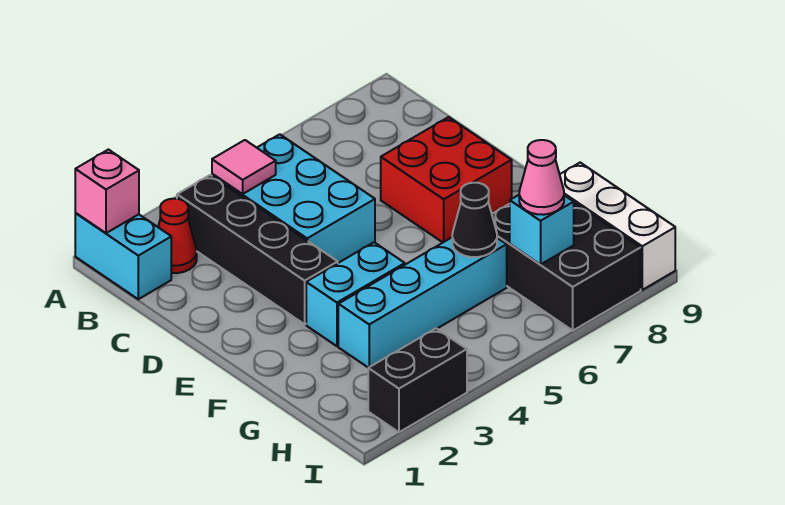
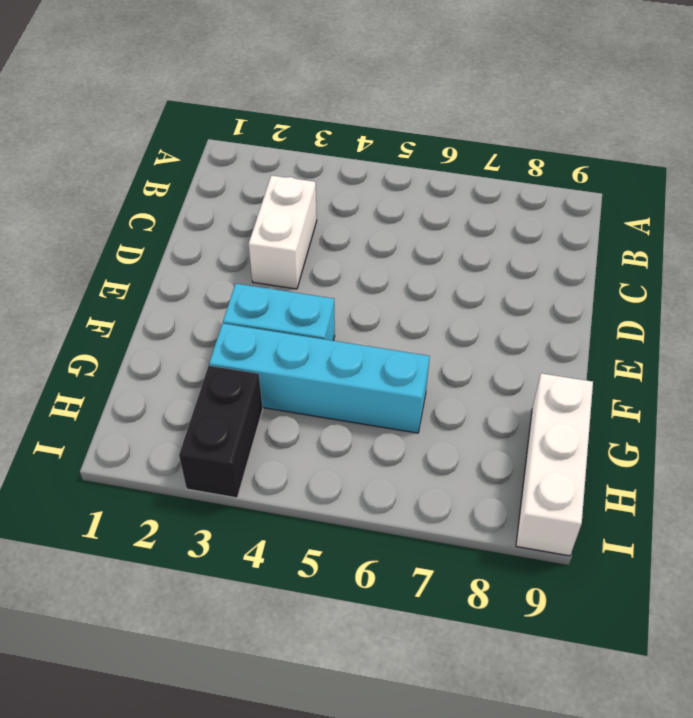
white 1x2 brick [249,175,317,289] -> black 1x4 brick [177,175,338,324]
black 1x2 brick [179,366,263,498] -> black 1x2 brick turned to [368,328,467,432]
none -> cyan 1x2 brick [75,213,171,299]
none -> red 1x1 cone [158,199,197,273]
none -> cyan 2x3 brick [212,134,375,263]

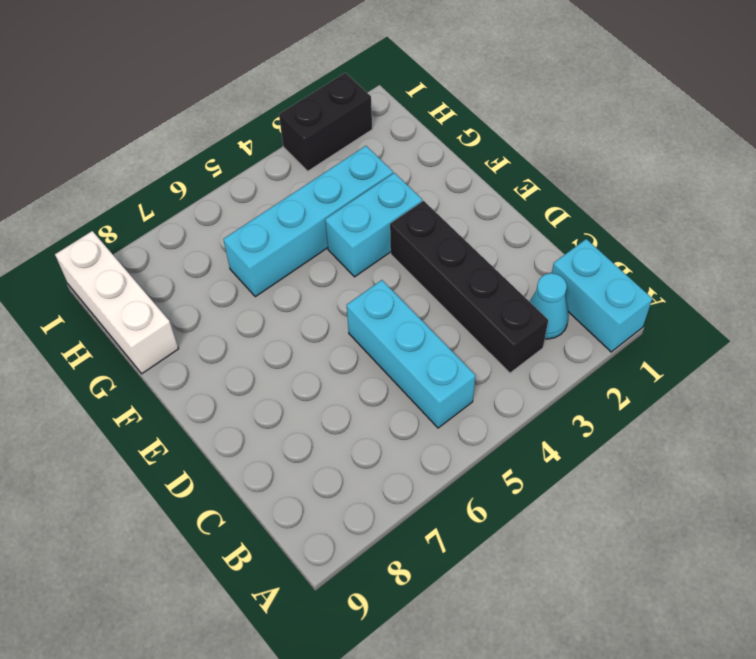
cyan 1x1 cone [529,273,568,339] -> red 1x1 cone [158,199,197,273]
cyan 1x3 brick [347,280,475,428] -> cyan 2x3 brick [212,134,375,263]
none -> red 2x2 brick [381,117,512,242]
none -> black 2x3 brick [492,202,641,330]
none -> pink 1x1 brick [75,150,139,233]

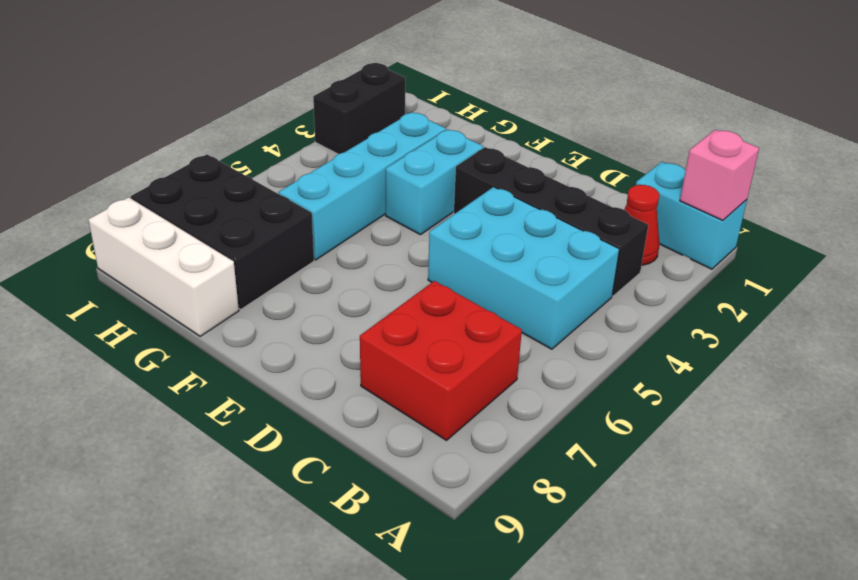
red 2x2 brick [360,281,522,440] -> red 2x2 brick moved to [381,117,512,242]
none -> pink 1x1 tile [212,140,276,194]
none -> black 1x1 cone [452,183,497,257]
none -> cyan 1x1 brick [510,195,574,264]

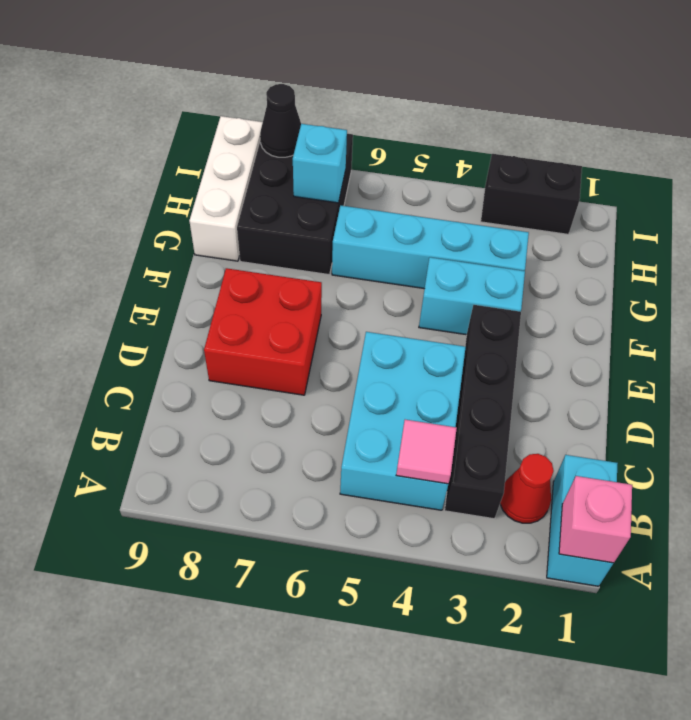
black 1x1 cone [260,84,301,157] -> black 1x1 cone moved to [452,183,497,257]
none -> pink 1x1 cone [519,140,564,215]

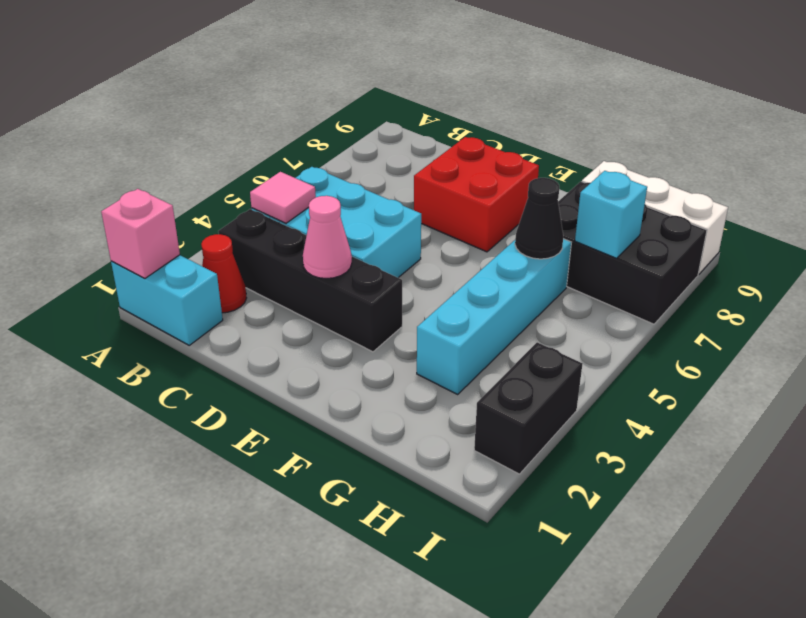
pink 1x1 cone [303,196,352,279] -> pink 1x1 cone moved to [519,140,564,215]
none -> cyan 1x2 brick [306,242,405,346]

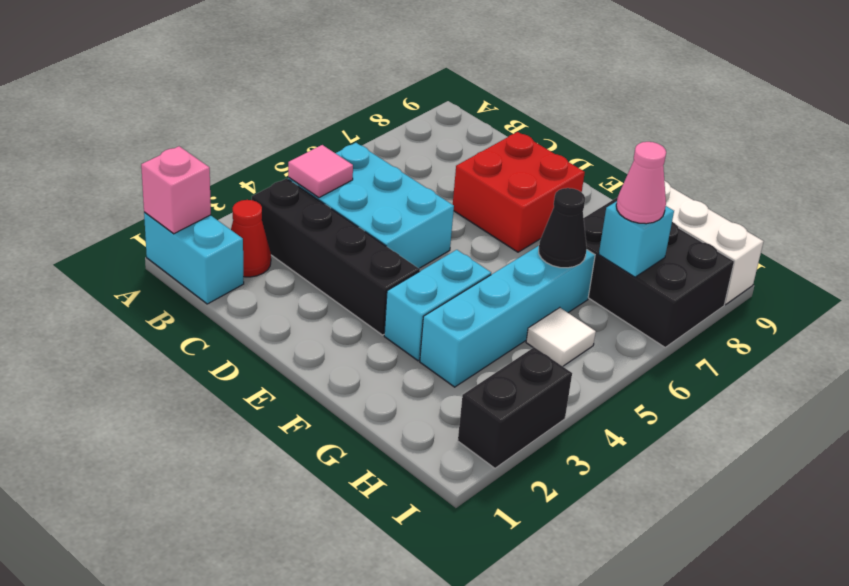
white 1x1 tile [526,308,596,366] -> none

